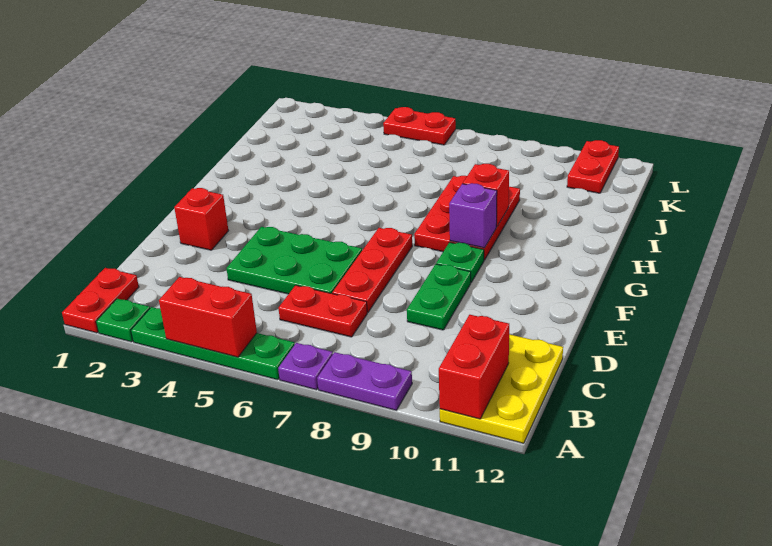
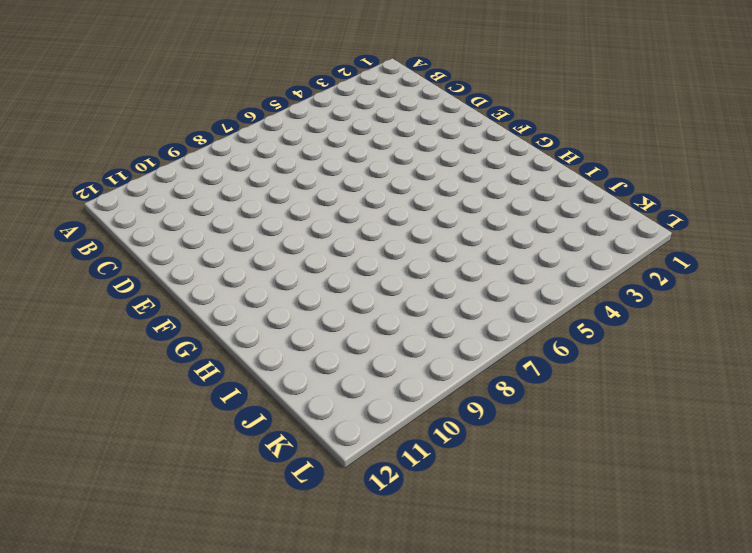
none -> red 1x2 plate [62,268,139,333]
none -> green 1x1 plate [96,299,150,342]
none -> green 1x4 plate [131,307,295,380]

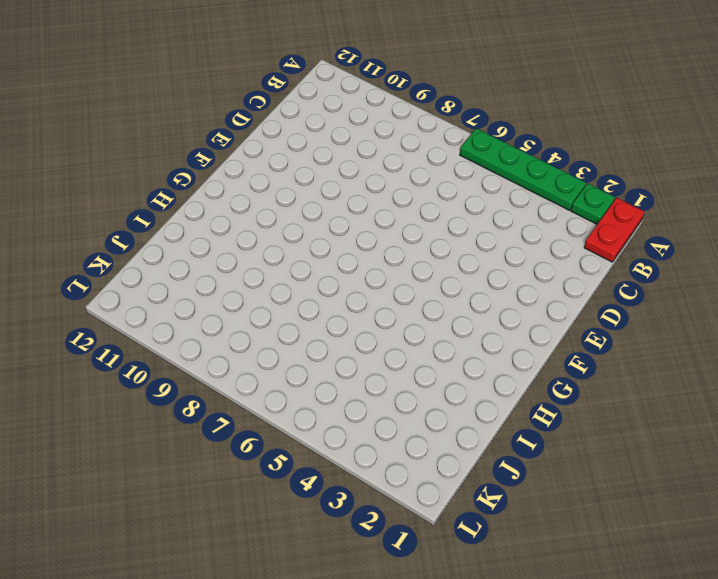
none -> purple 1x1 plate [278,343,333,390]
none -> purple 1x2 plate [317,352,412,410]
none -> yellow 2x3 plate [440,334,563,443]

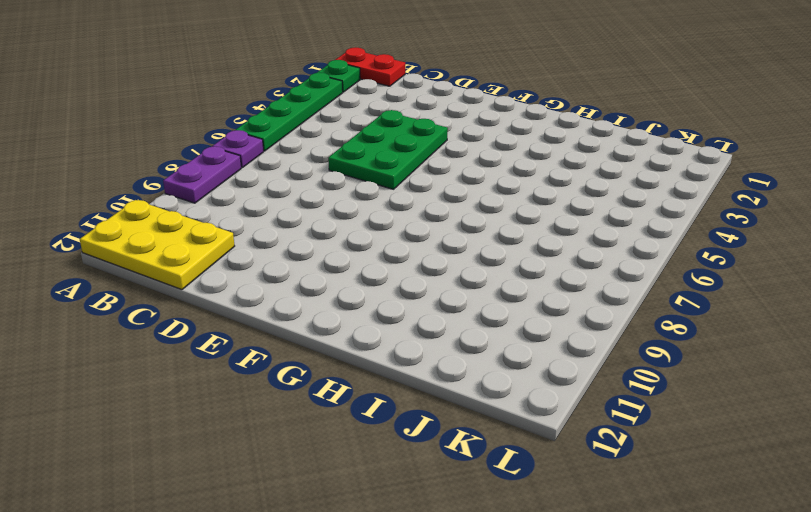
none -> red 1x2 plate [278,285,367,337]
none -> red 1x3 plate [332,228,412,312]
none -> green 1x2 plate [407,264,471,330]

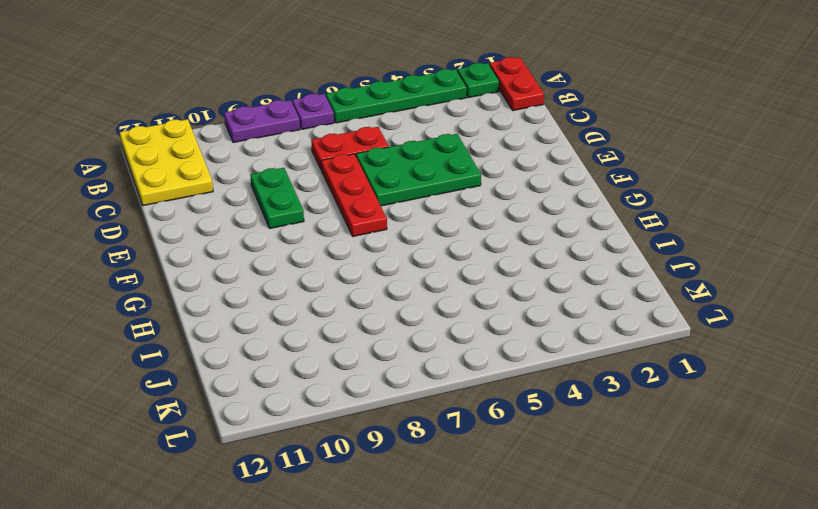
none -> red 1x1 brick [174,188,229,250]
none -> green 1x1 plate [436,242,484,282]
none -> red 2x3 plate [414,176,520,260]

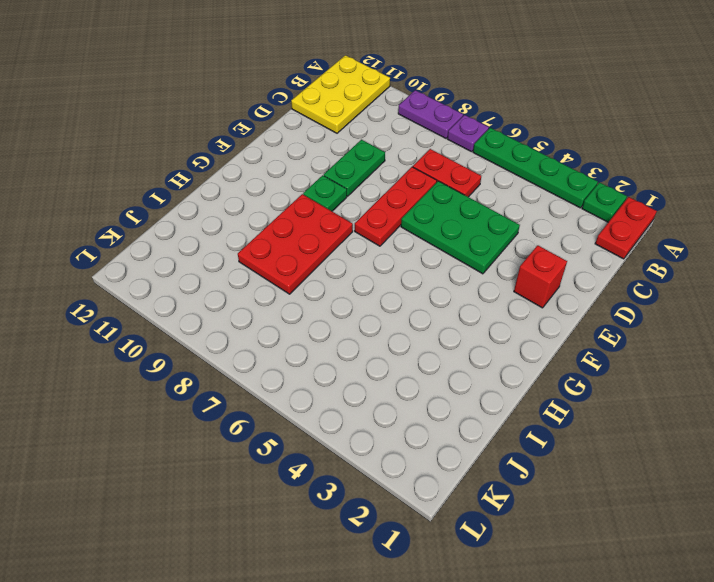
none -> red 1x2 plate [567,140,619,193]
none -> red 1x2 plate [383,107,456,145]
none -> red 1x2 brick [159,277,257,357]

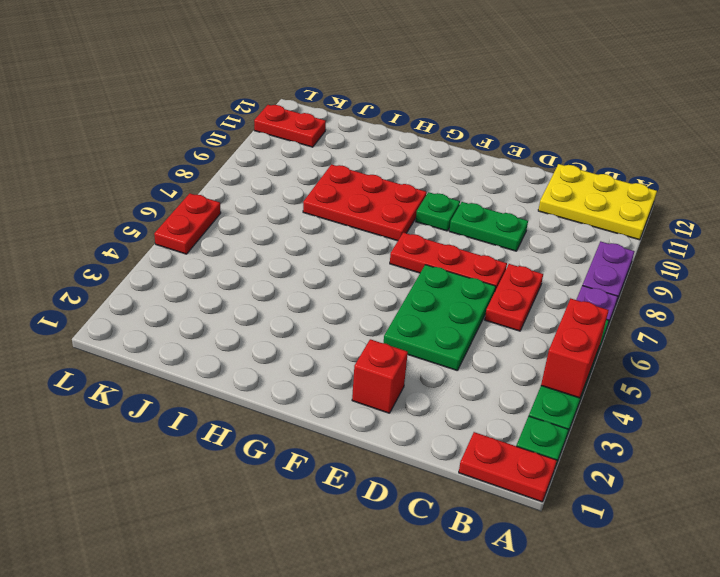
none -> red 1x2 brick [439,315,509,419]
none -> purple 1x1 brick [449,183,497,248]
none -> red 1x1 brick [463,164,509,227]

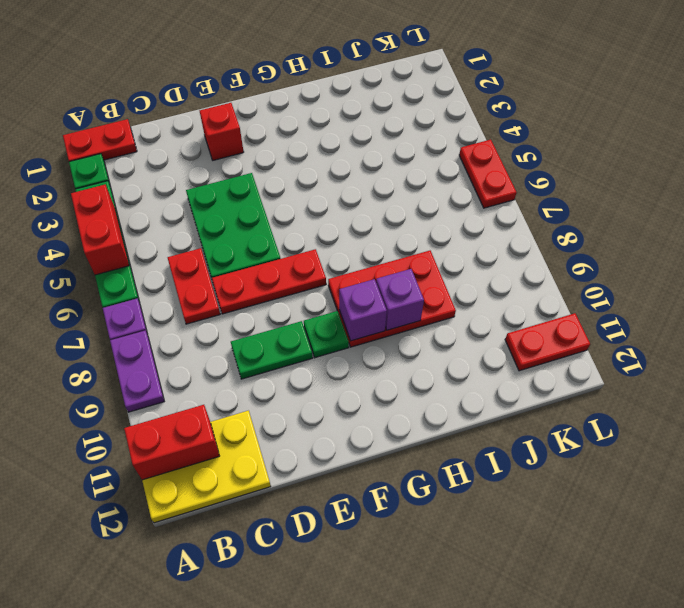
purple 1x1 brick [376,269,424,330] -> red 1x1 brick [463,164,509,227]

